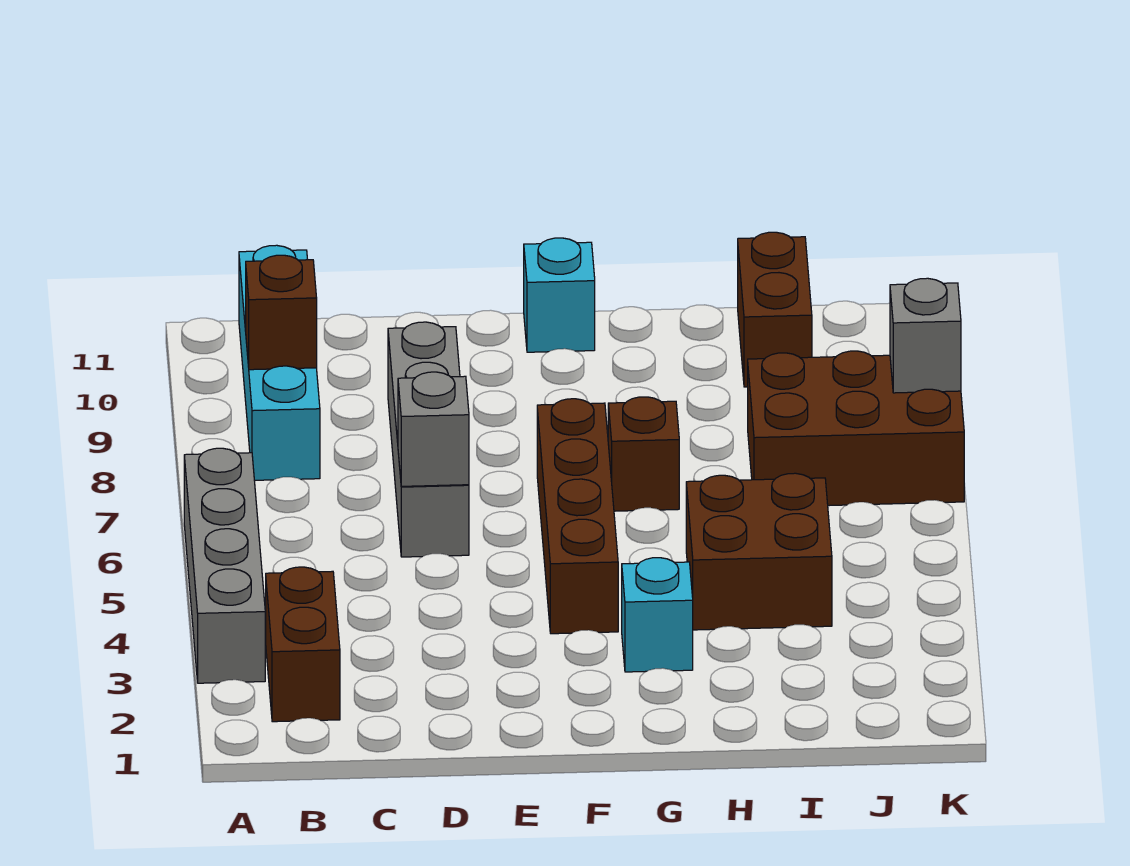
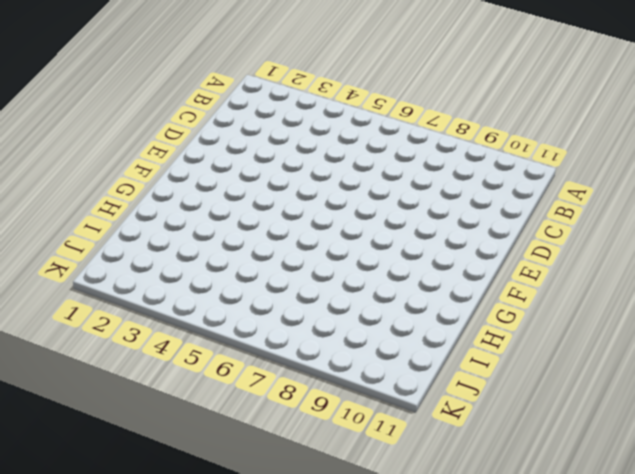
none -> grey 1x4 brick [184,448,265,683]
none -> brown 1x2 brick [266,567,340,722]
none -> cyan 1x4 brick [239,245,320,480]

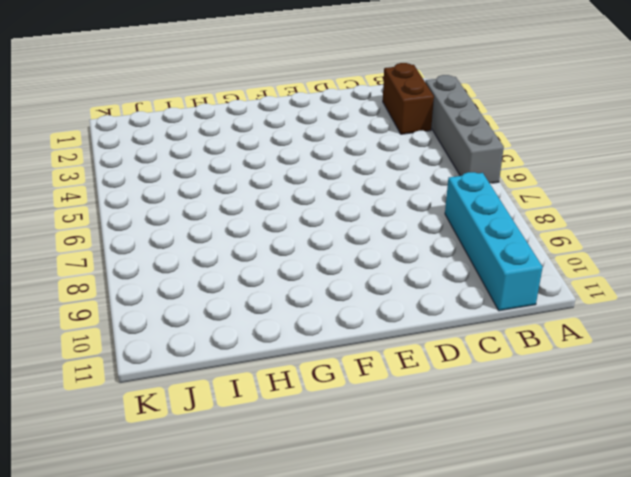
none -> grey 1x4 brick [388,322,469,557]
none -> brown 1x4 brick [537,399,618,634]
none -> cyan 1x1 brick [524,238,595,352]

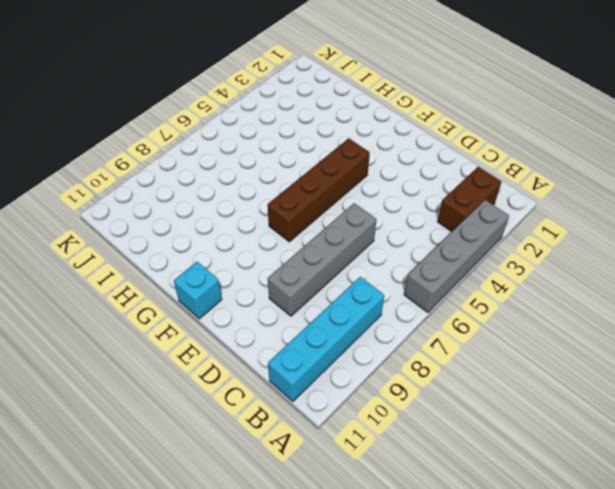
none -> cyan 1x1 brick [622,558,693,672]
none -> brown 1x1 brick [608,397,679,511]
none -> brown 2x2 brick [686,473,832,630]

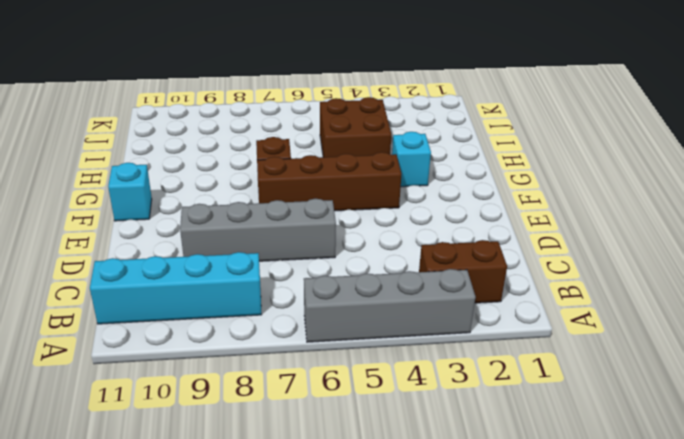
none -> brown 2x3 brick [748,351,964,506]
none -> brown 1x2 brick [738,232,812,387]
none -> brown 1x1 brick [246,255,317,370]

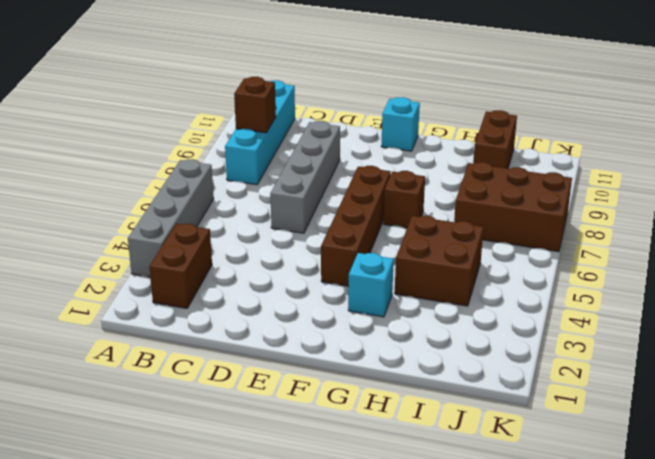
none -> grey 1x1 brick [398,372,469,486]
none -> grey 1x1 brick [890,278,961,393]

